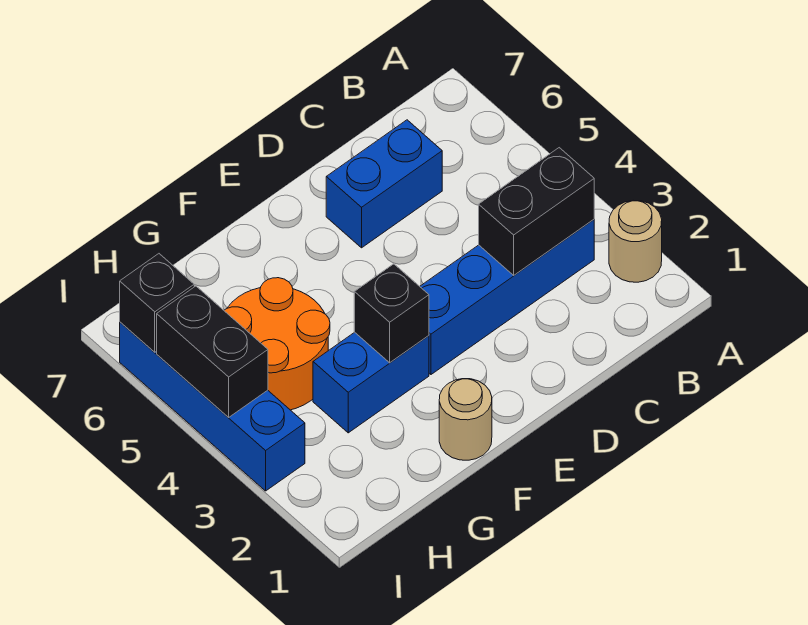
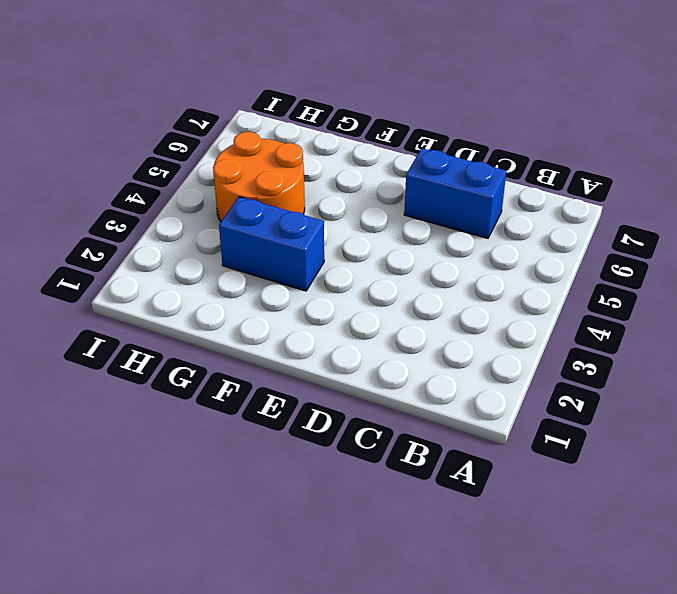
none -> tan 1x1 round brick [609,200,662,282]
none -> blue 1x4 brick [420,220,594,374]

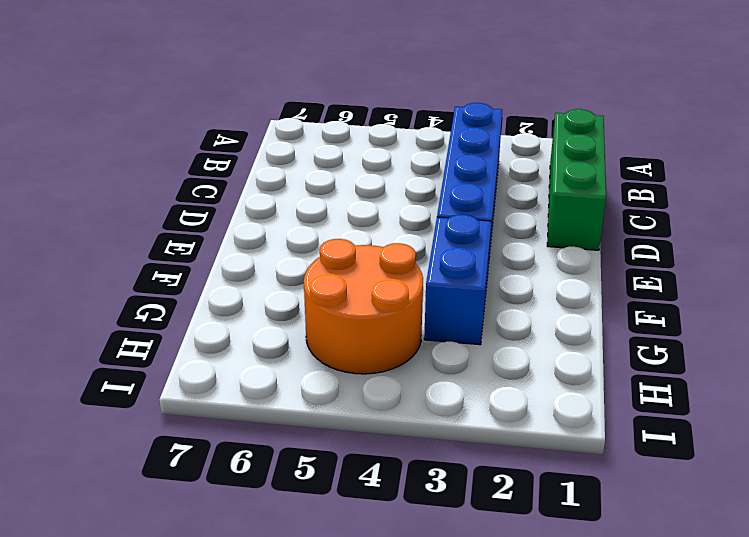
green 1x3 brick [547,109,606,250] -> none
none -> tan 1x1 round brick [609,200,662,282]
none -> blue 1x2 brick [326,120,442,248]

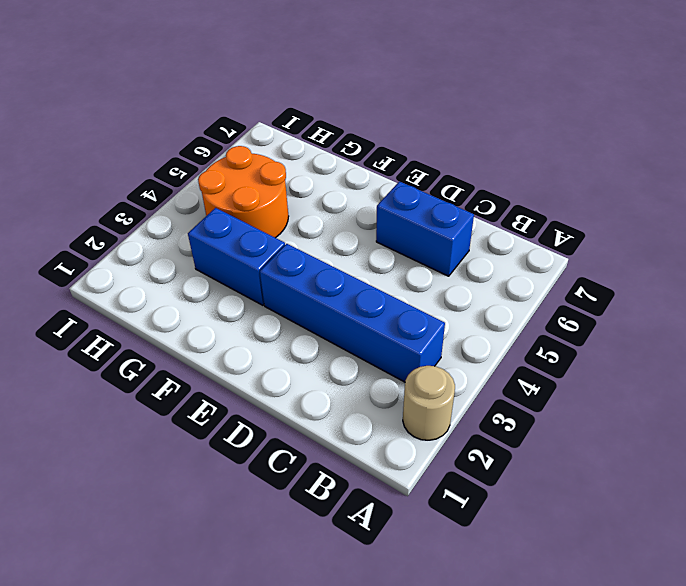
none -> tan 1x1 round brick [439,379,492,460]
none -> blue 1x4 brick [120,322,305,491]

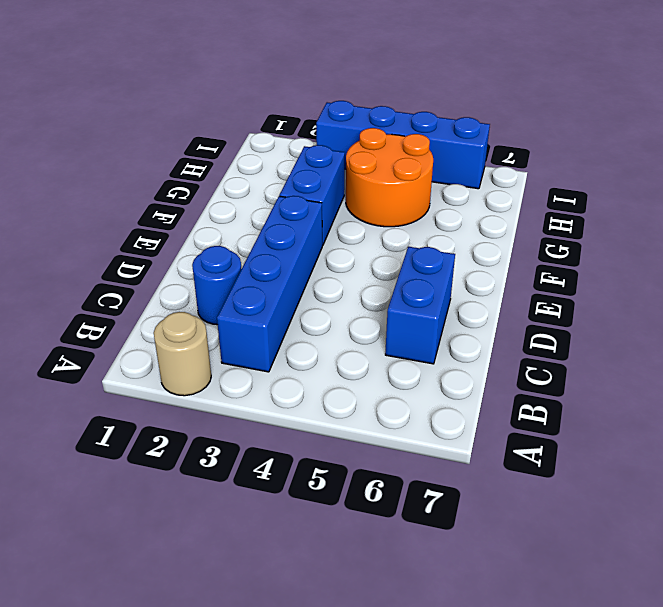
blue 1x1 round brick [192,246,241,325] -> none
none -> tan 1x1 round brick [439,379,492,460]
none -> black 1x2 brick [479,148,594,275]

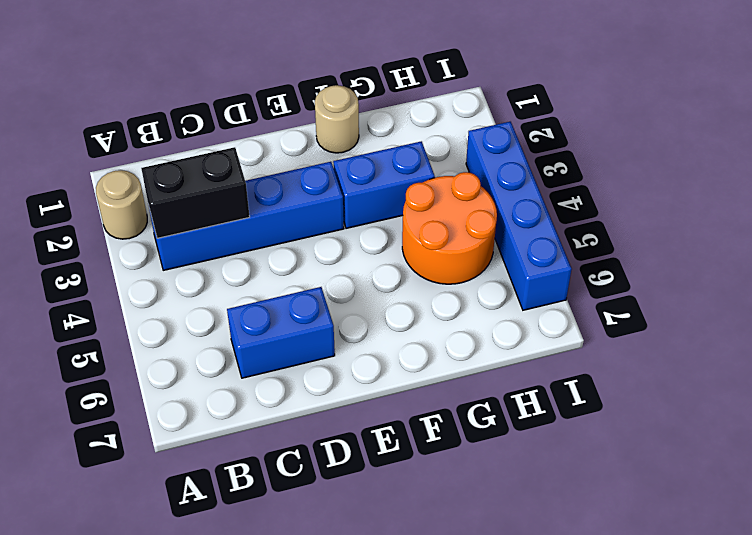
none -> black 1x1 brick [354,264,429,363]
none -> black 1x2 brick [157,286,268,418]

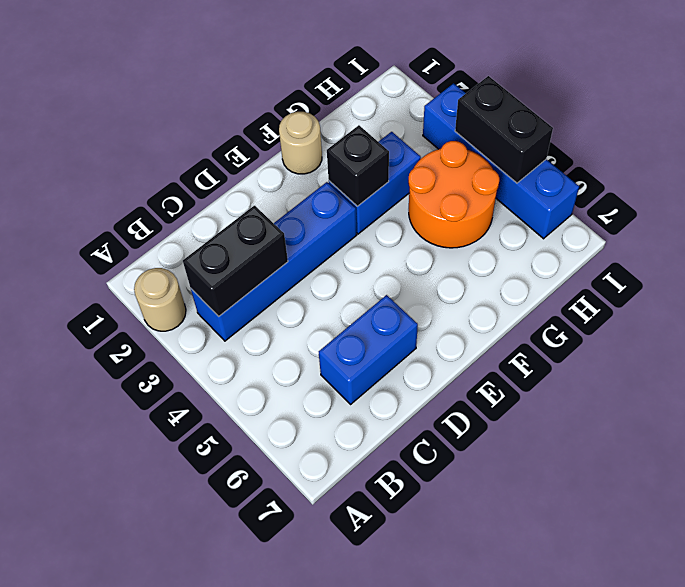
none -> black 1x1 brick [120,254,194,352]

